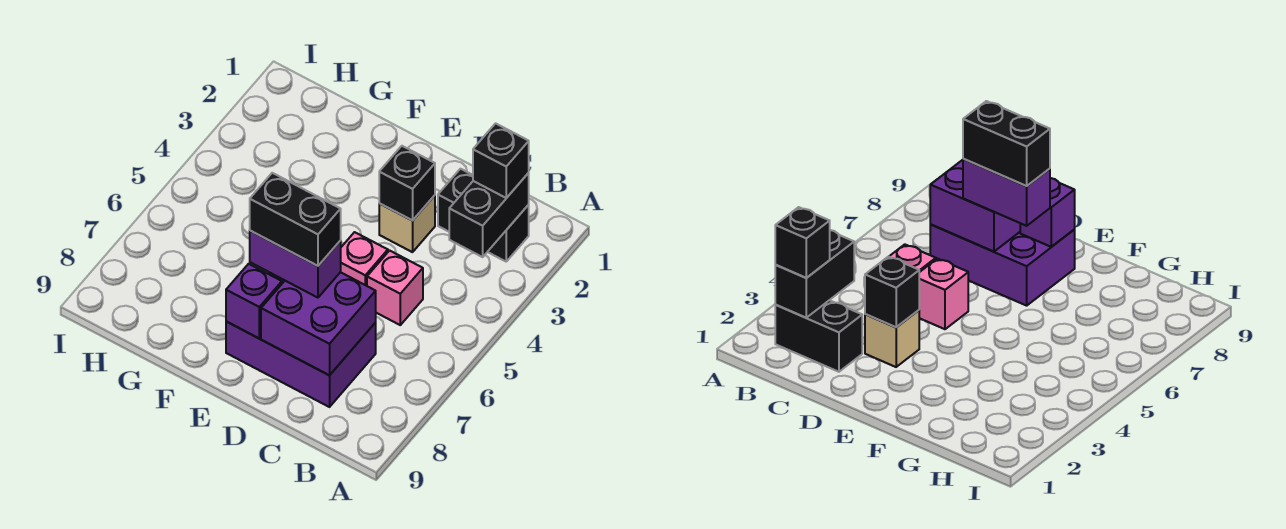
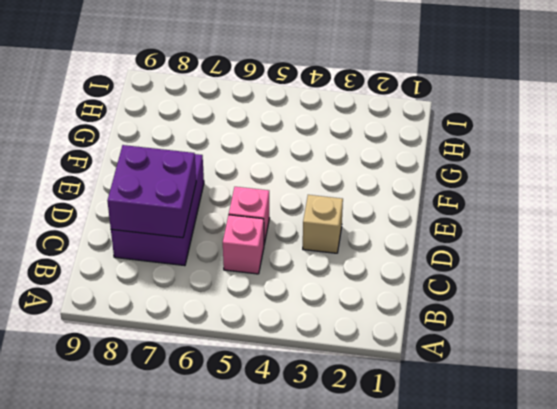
none -> black 1x2 brick [438,169,529,261]
none -> black 1x2 brick [449,173,529,257]
none -> black 1x1 brick [379,146,435,221]

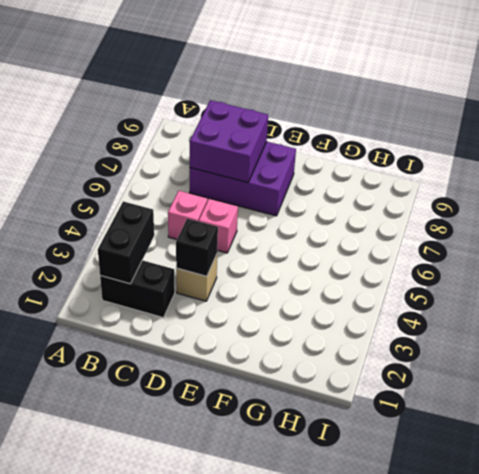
none -> purple 1x1 brick [226,264,282,338]
none -> black 1x1 brick [473,123,529,198]
none -> purple 1x2 brick [250,231,341,298]

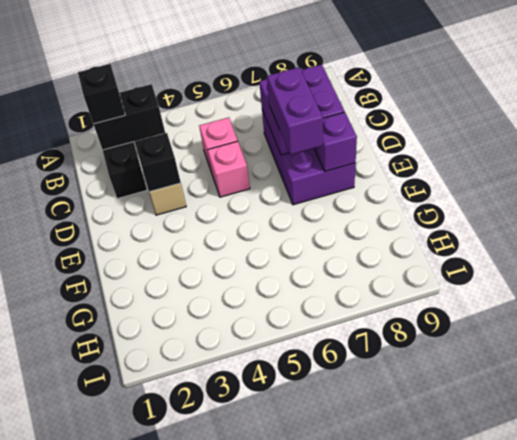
none -> black 1x2 brick [250,173,341,266]

